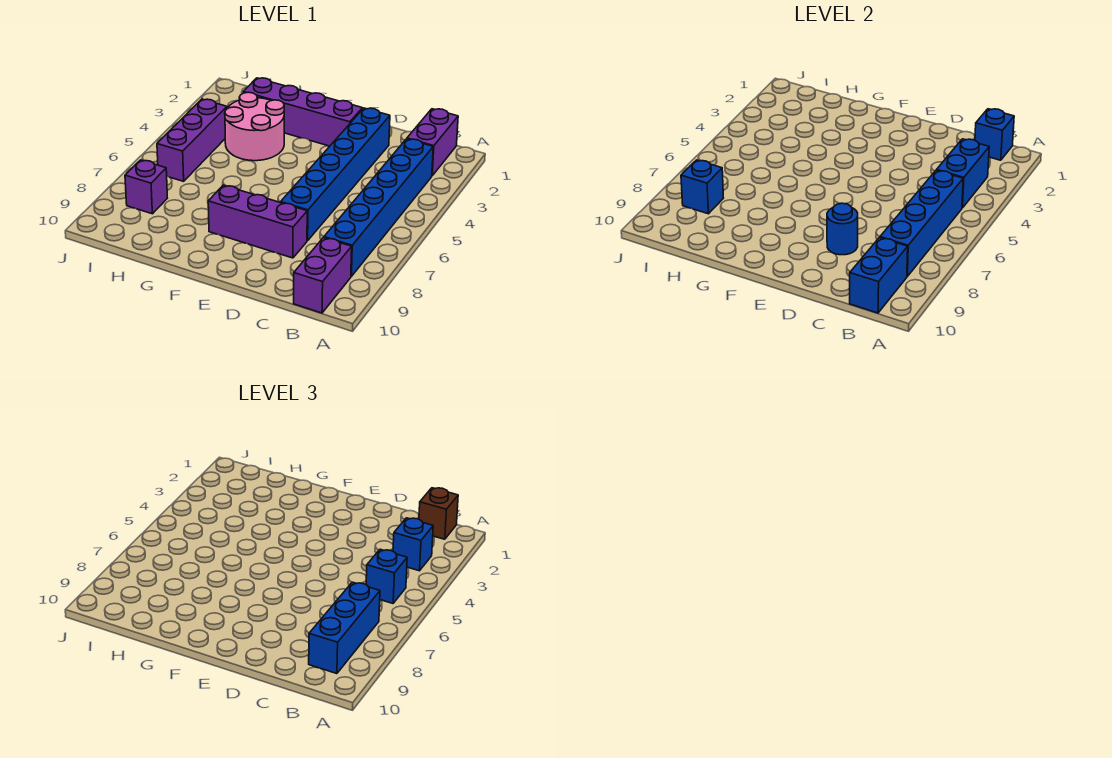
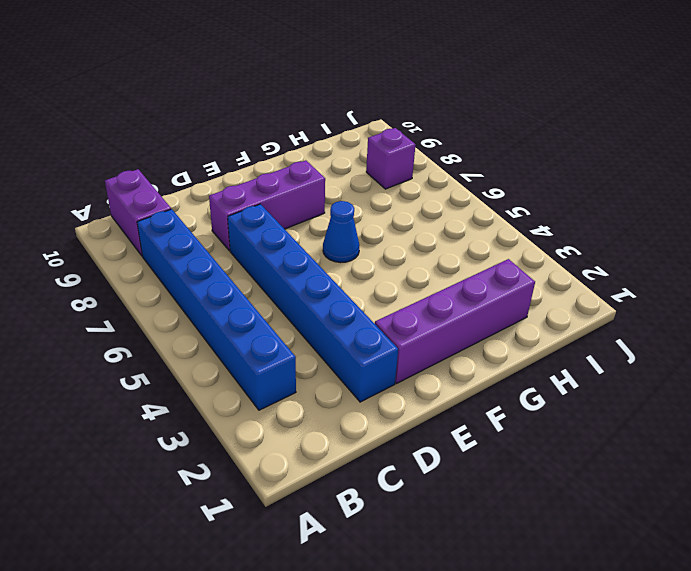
blue 1x1 cone [323,201,360,263] -> none
none -> purple 1x2 brick [407,109,458,176]
none -> pink 2x2 round brick [225,92,284,161]
none -> purple 1x3 brick [157,99,227,181]

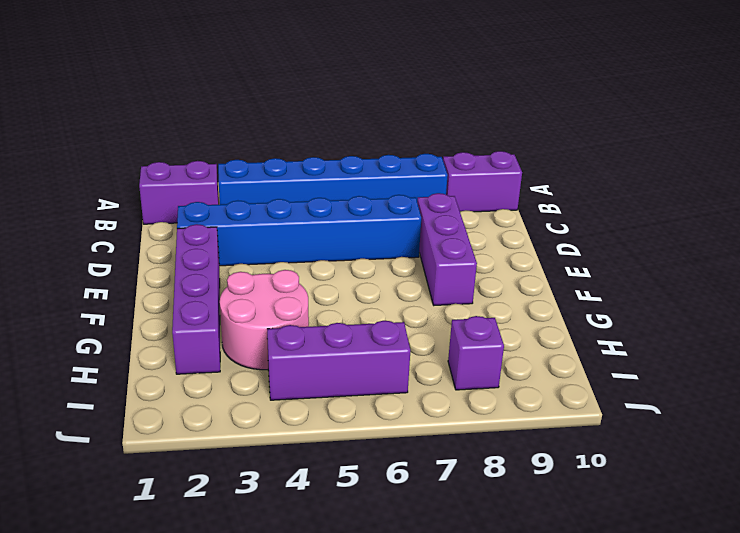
none -> blue 1x1 brick [975,109,1014,160]
none -> blue 1x2 brick [937,139,989,208]
none -> blue 1x4 brick [880,170,963,277]

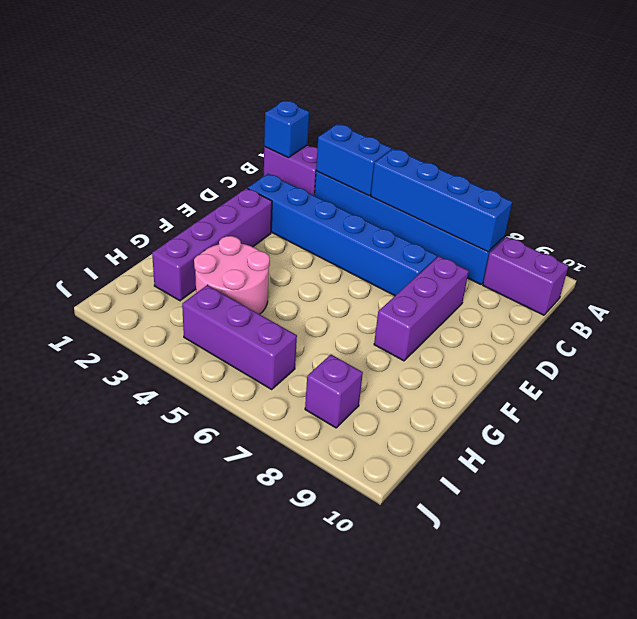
none -> blue 1x2 brick [850,238,908,313]
none -> blue 1x1 round brick [827,203,858,255]
none -> blue 1x1 brick [681,160,723,214]

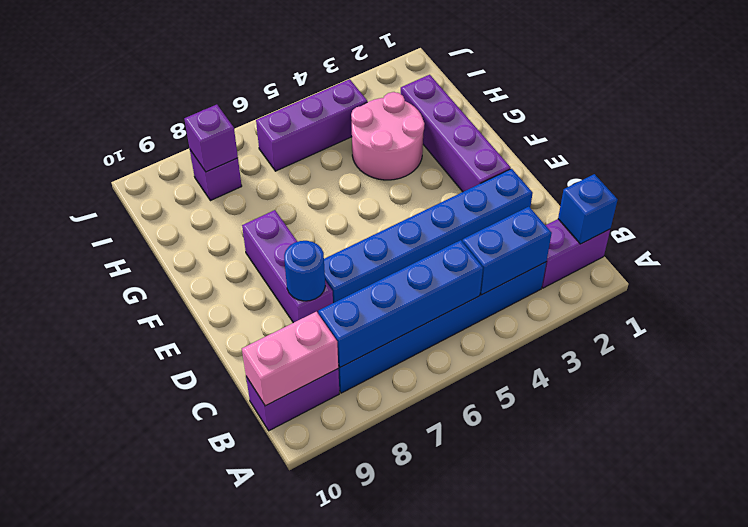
pink 1x2 brick [242,312,338,406] -> blue 1x2 brick [850,238,908,313]
purple 1x1 brick [184,105,238,172] -> blue 1x1 brick [681,160,723,214]
none -> brown 1x1 brick [419,488,458,539]
none -> blue 1x1 brick [393,518,433,571]
none -> blue 1x1 brick [366,549,407,603]

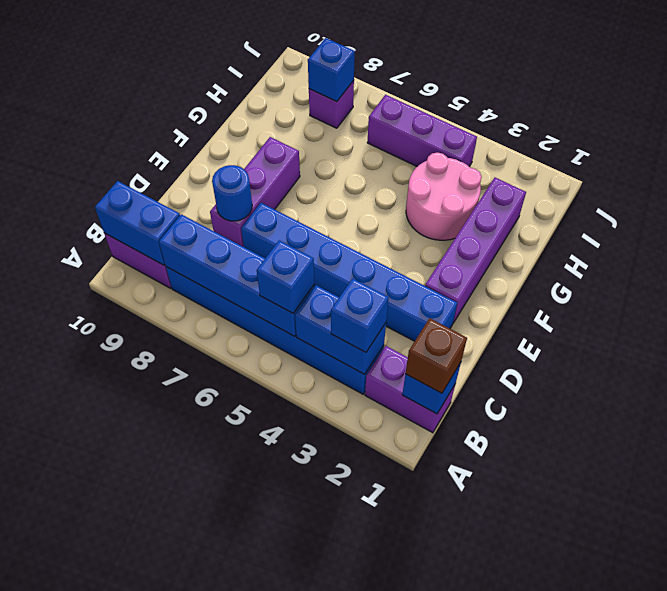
none -> blue 1x3 brick [309,582,380,674]

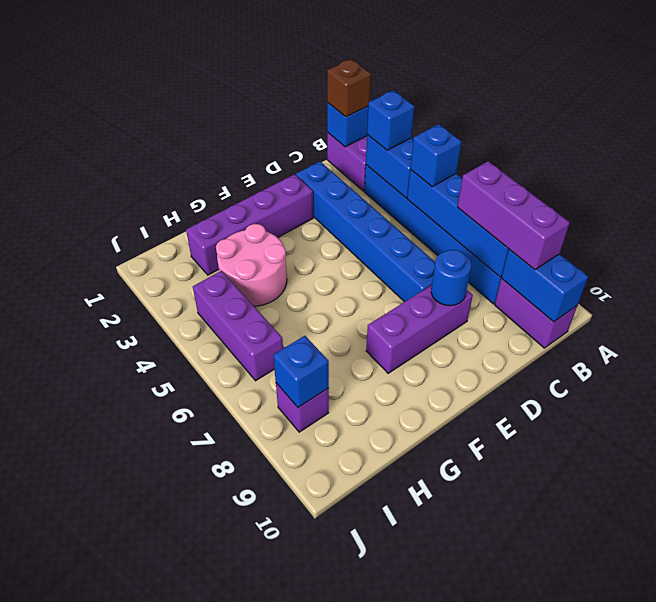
purple 1x3 brick [458,161,570,270] -> blue 1x3 brick [309,582,380,674]

